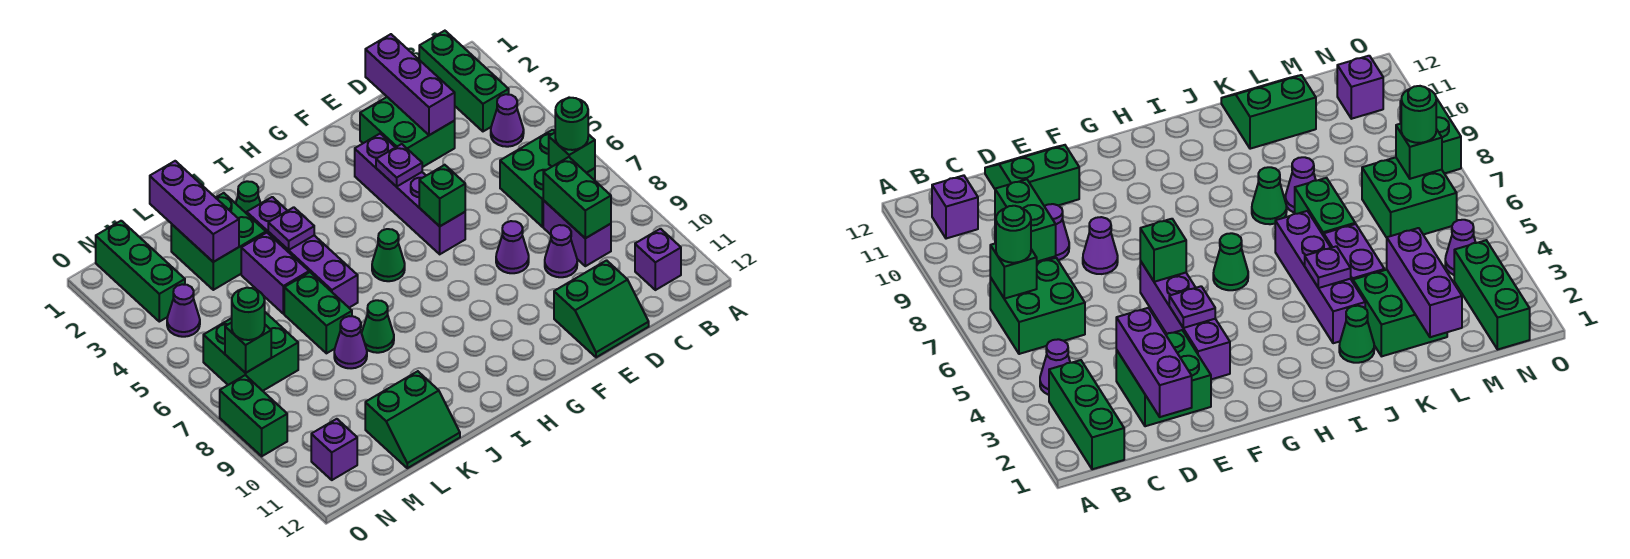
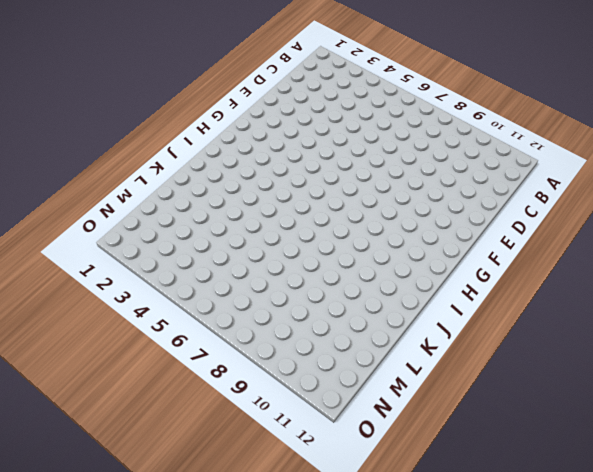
none -> green 1x3 brick [419,31,509,131]
none -> purple 1x1 cone [491,94,524,147]
none -> green 2x2 brick [500,130,595,227]
none -> purple 1x1 brick [635,229,681,290]

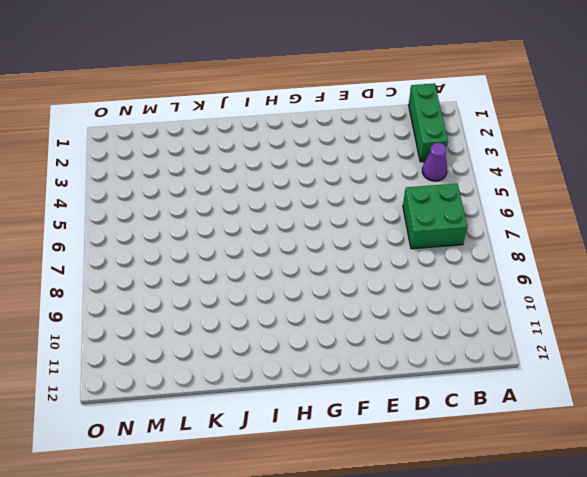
none -> purple 1x1 brick [635,229,681,290]
none -> purple 1x2 brick [543,200,611,266]
none -> green 2x2 brick [360,97,455,167]
none -> purple 1x1 cone [545,225,577,277]

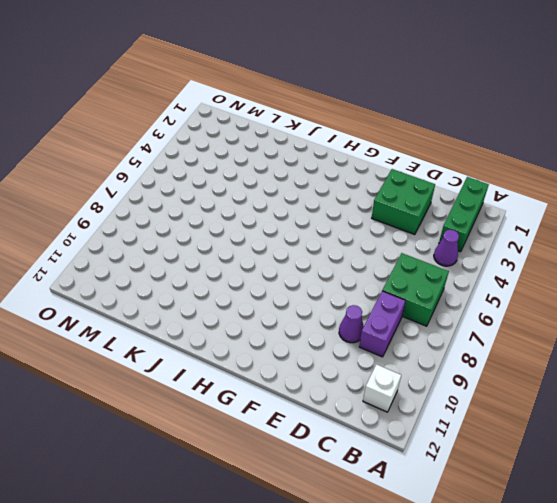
white 1x1 brick [363,364,401,412] -> purple 1x1 brick [635,229,681,290]
none -> green 2x2 slope [554,260,649,357]
none -> purple 1x1 cone [496,221,529,273]
none -> purple 1x4 brick [355,134,465,254]
none -> green 1x1 cone [372,229,405,281]

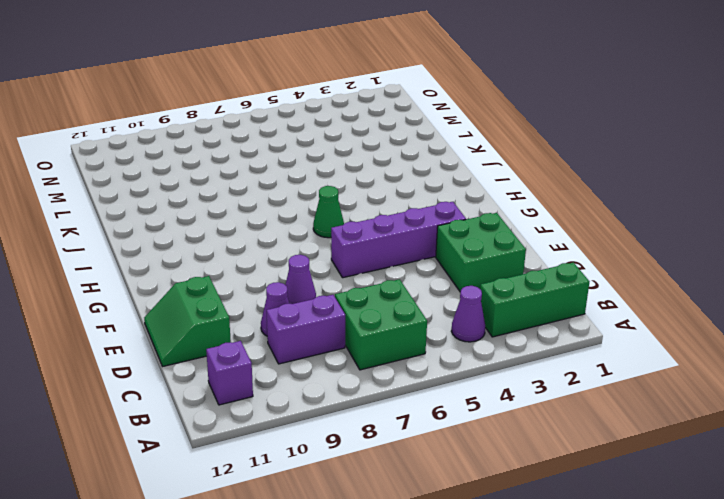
none -> green 1x1 cone [236,181,261,214]
none -> purple 1x4 brick [247,197,358,308]
none -> green 1x1 cone [362,300,394,353]
none -> green 2x2 brick [171,193,266,290]

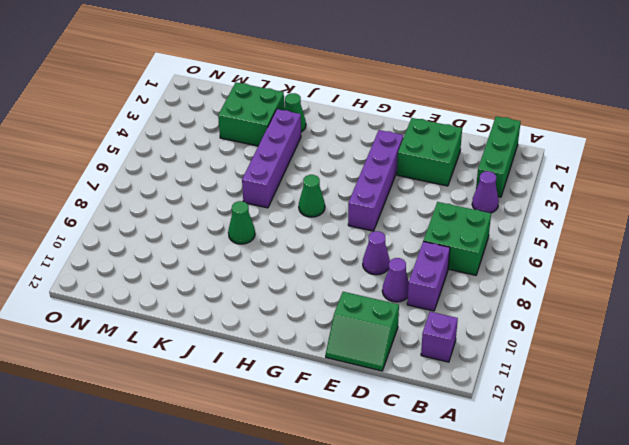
none -> purple 1x2 brick [241,233,309,314]
none -> green 1x2 brick [284,272,352,353]
none -> purple 1x1 cone [334,316,367,368]
none -> green 2x2 slope [365,371,460,468]

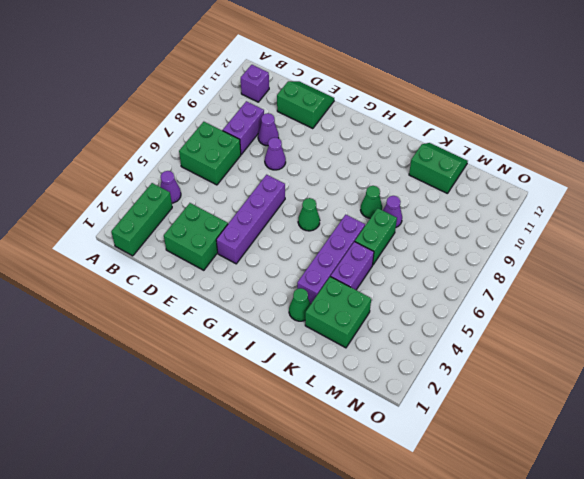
none -> green 2x2 brick [203,312,298,391]
none -> green 1x3 brick [96,221,185,322]
none -> purple 1x1 cone [167,284,200,337]
none -> purple 1x1 brick [311,419,357,480]

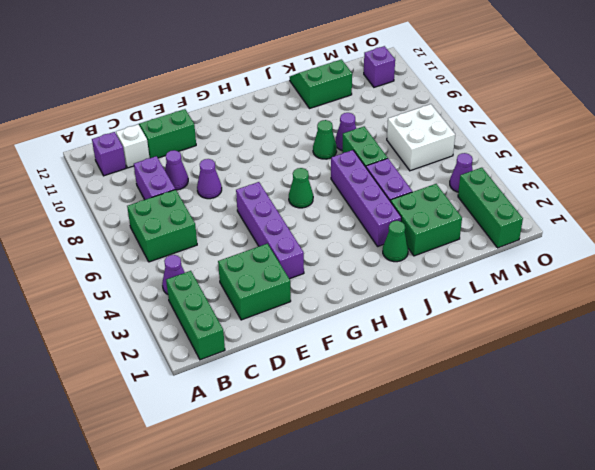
white 1x1 brick [116,124,149,168] -> none
white 2x2 brick [387,104,455,171] -> green 2x2 brick [203,312,298,391]
none -> green 1x2 brick [220,375,287,456]
none -> green 1x1 brick [549,133,595,173]
none -> green 1x2 brick [543,157,611,238]
none -> purple 1x3 brick [365,34,455,135]

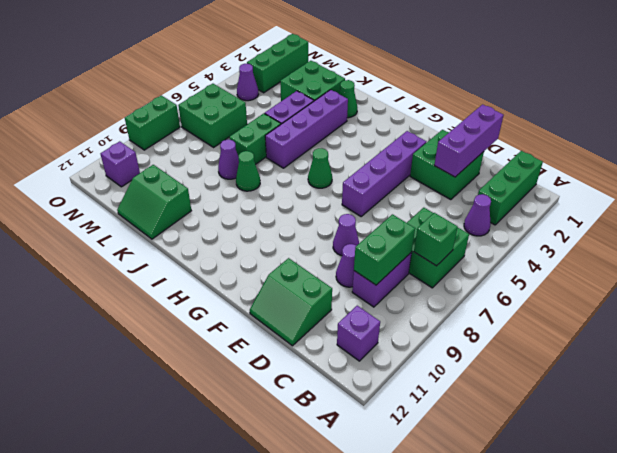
none -> purple 1x1 plate [376,144,422,187]
none -> green 1x1 brick [419,165,465,226]
none -> purple 1x1 plate [268,207,314,250]
none -> purple 1x3 brick [150,161,239,262]

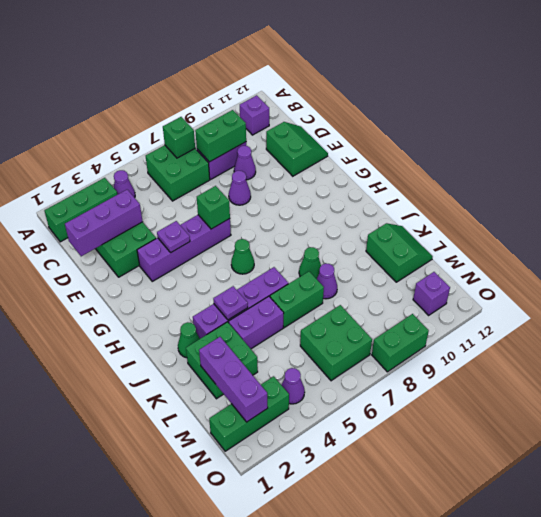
purple 1x3 brick [199,337,268,422] -> purple 1x3 brick turned to [150,161,239,262]
none -> green 1x1 brick [225,323,271,373]
none -> green 1x1 round brick [555,98,588,150]
none -> green 1x1 round brick [232,288,265,340]

